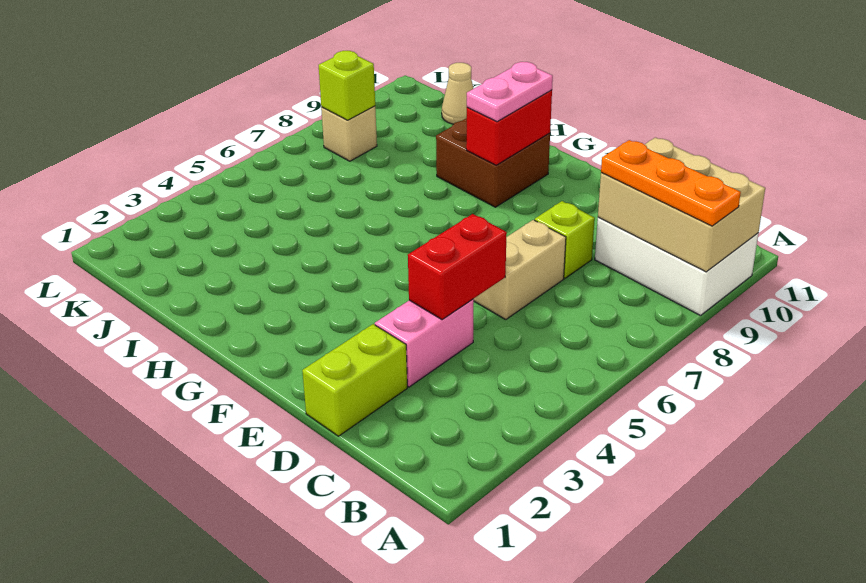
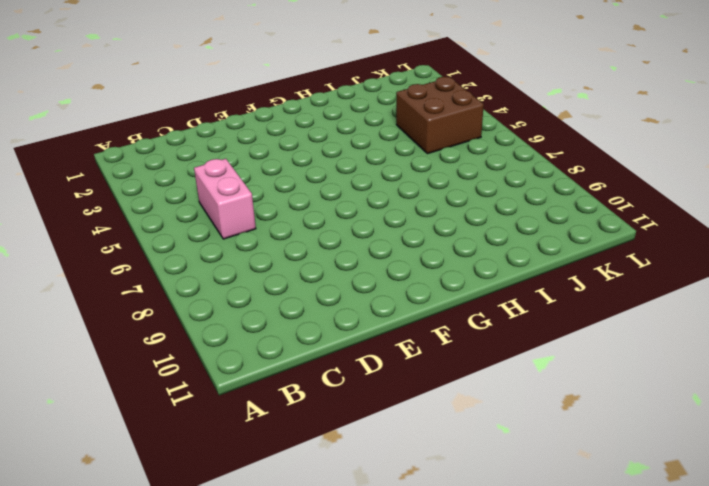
pink 1x2 brick [194,159,256,239] -> pink 1x2 brick moved to [375,299,474,387]
brown 2x2 brick [396,77,484,154] -> brown 2x2 brick moved to [436,118,550,207]
none -> white 2x3 brick [595,217,758,316]
none -> lime 1x2 brick [302,324,407,436]
none -> tan 1x2 brick [474,220,566,320]

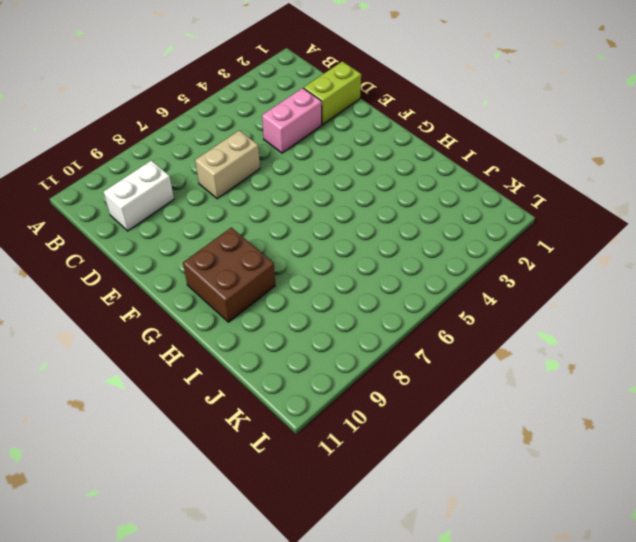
white 1x2 brick [104,161,174,231] -> white 2x3 brick [595,217,758,316]
none -> lime 1x1 brick [535,201,595,278]
none -> tan 1x1 cone [442,63,473,124]
none -> tan 1x1 brick [321,106,377,161]

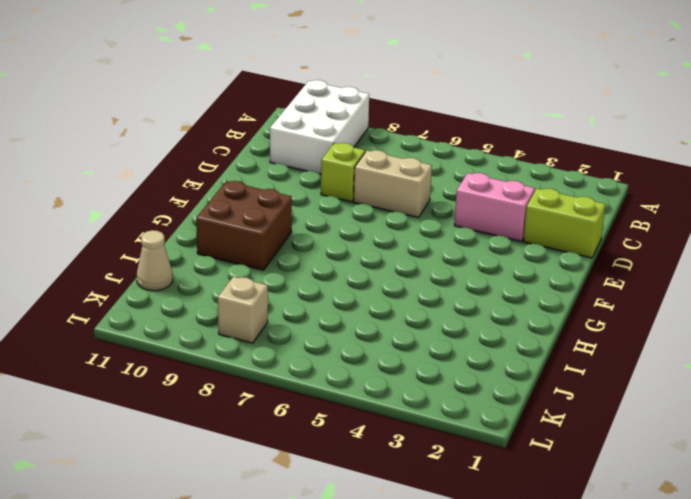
none -> tan 2x3 brick [598,138,765,272]
none -> red 1x2 brick [408,214,507,320]
none -> red 1x2 brick [466,90,552,165]

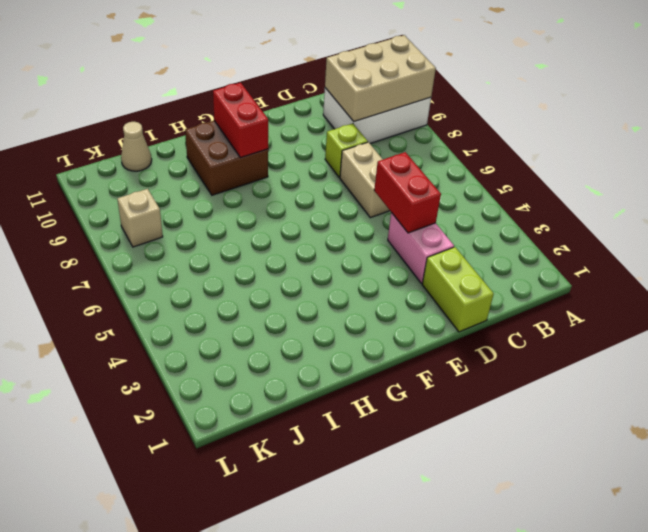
none -> lime 1x1 brick [319,51,375,120]
none -> orange 1x3 plate [601,140,741,226]
none -> pink 1x2 plate [467,62,553,122]

